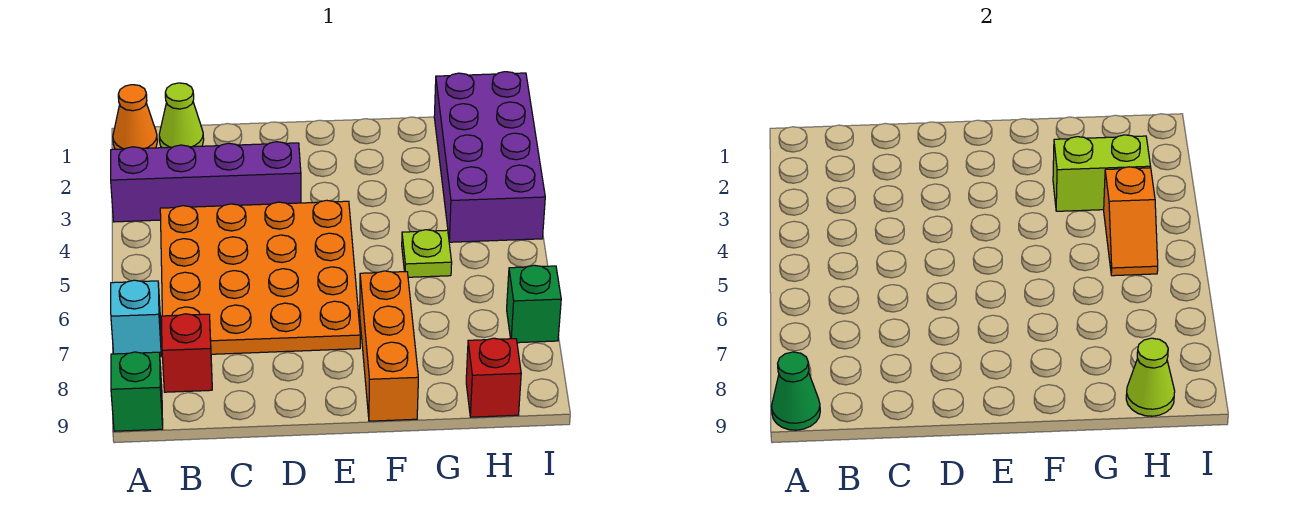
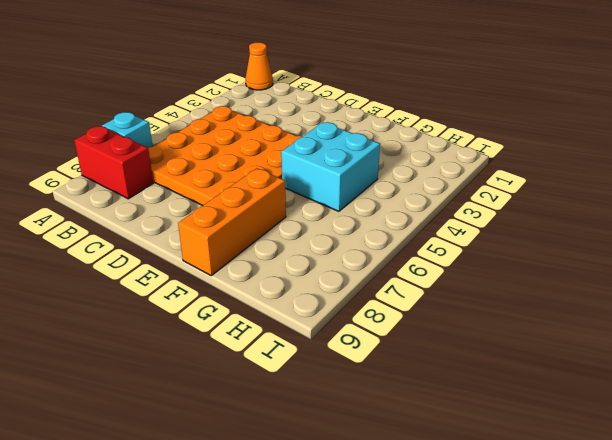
red 1x2 brick [74,126,153,199] -> red 1x1 brick [161,314,212,392]
cyan 2x2 brick [281,122,380,211] -> lime 1x1 plate [402,230,452,277]
none -> purple 1x4 brick [111,142,301,222]
none -> green 1x1 brick [111,352,163,431]
none -> lime 1x1 cone [159,83,204,148]

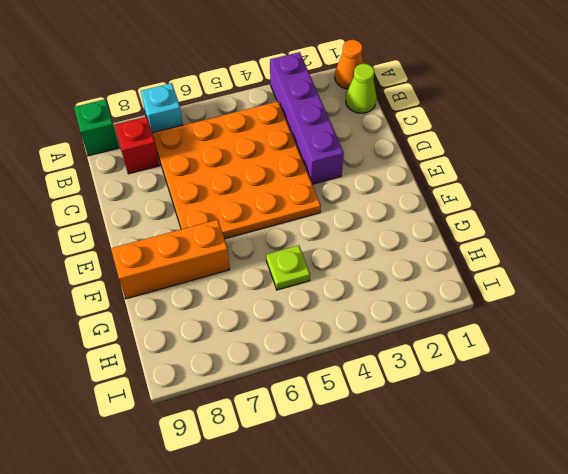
none -> purple 2x4 brick [434,72,545,242]
none -> red 1x1 brick [466,338,521,417]
none -> green 1x1 brick [507,265,561,343]

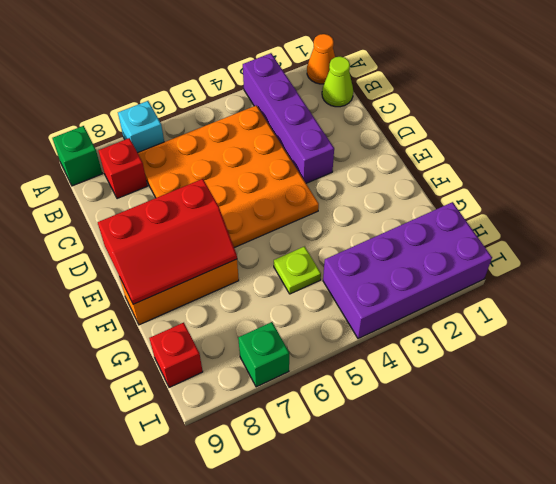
red 2x3 slope [98,179,237,304] -> none
none -> green 1x1 cone [772,352,820,430]
none -> lime 1x2 brick [1053,135,1151,211]
none -> orange 1x2 slope [1104,167,1158,276]

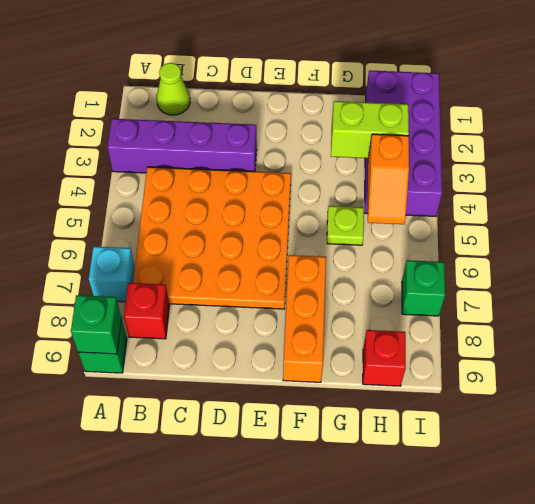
green 1x1 brick [71,295,122,354] -> green 1x1 cone [772,352,820,430]
none -> orange 1x1 cone [113,85,157,149]
none -> lime 1x1 cone [1126,338,1175,416]

